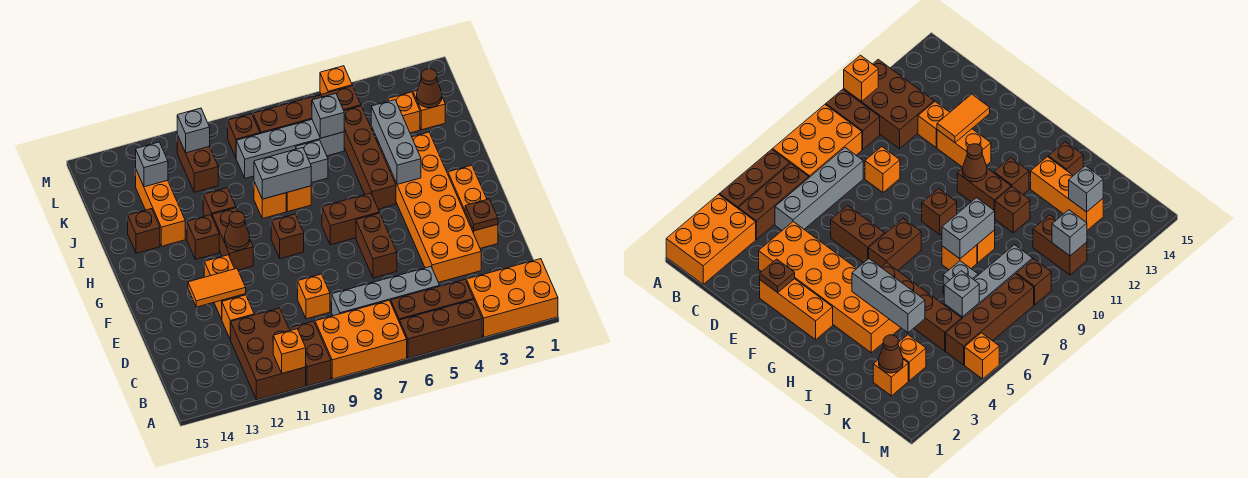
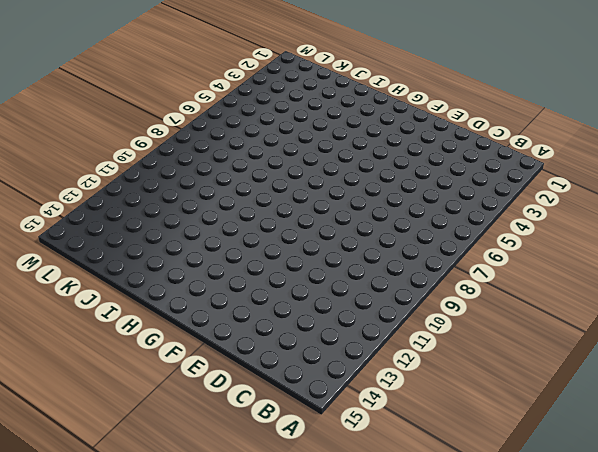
none -> orange 2x3 brick [466,259,558,337]
none -> brown 1x3 brick [400,300,482,358]
none -> orange 2x3 brick [315,300,407,379]
none -> brown 1x2 brick [290,321,331,386]

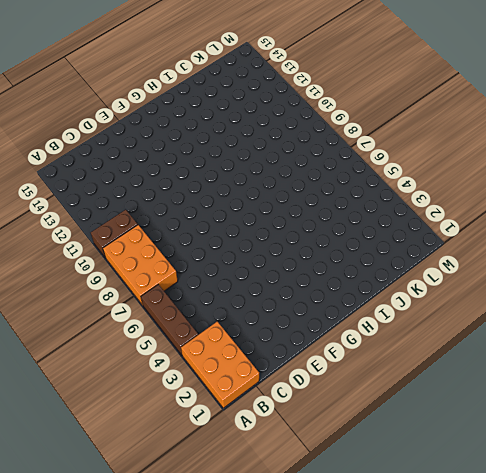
none -> brown 2x3 brick [230,308,306,400]
none -> brown 1x3 brick [391,280,474,323]
none -> grey 1x4 brick [332,267,440,316]
none -> orange 2x6 brick [380,132,481,282]

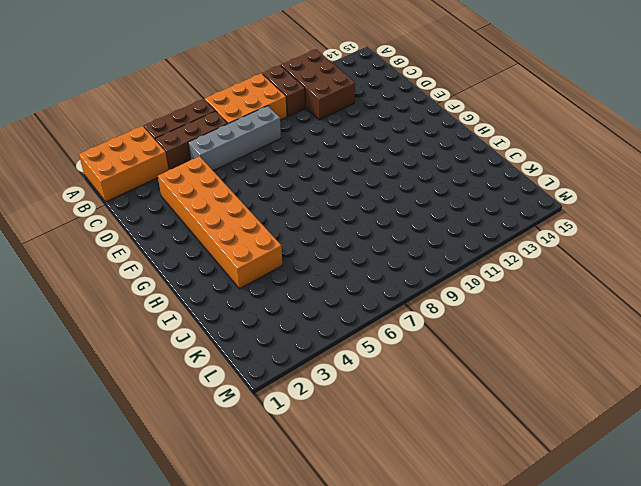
none -> orange 1x1 brick [298,274,330,319]
none -> orange 1x1 brick [222,295,254,339]
none -> orange 1x3 brick [448,165,498,248]
none -> brown 1x2 brick [356,213,397,278]

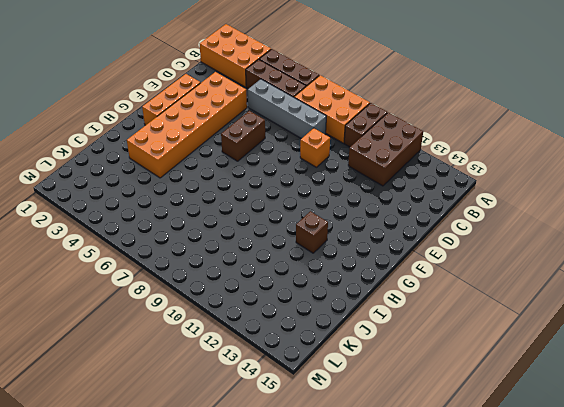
none -> orange 1x1 brick [222,295,254,339]
none -> orange 1x2 brick [204,255,246,319]
none -> brown 1x2 brick [322,193,379,245]
none -> brown 1x1 brick [271,214,304,259]

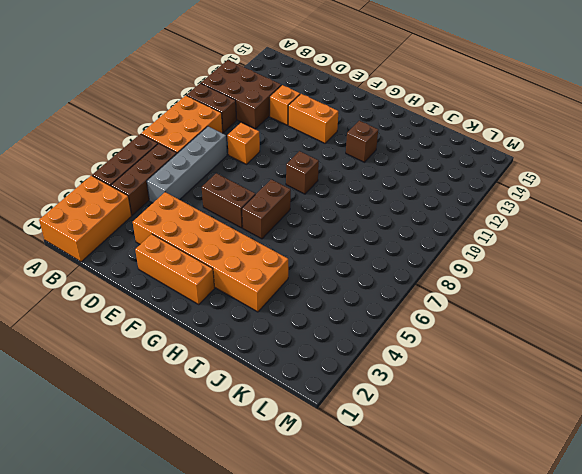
none -> brown 1x2 brick [212,208,253,270]
none -> brown 1x4 brick [344,106,396,209]
none -> orange 1x1 brick [286,186,311,211]
none -> orange 1x1 brick [254,182,286,219]

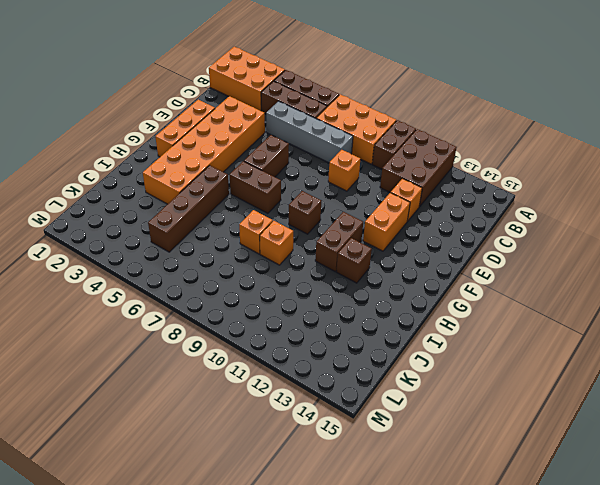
none -> brown 1x1 brick [203,188,236,216]
none -> orange 1x3 brick [136,170,185,246]
none -> brown 1x1 brick [128,209,160,253]
none -> grey 1x1 brick [296,140,328,183]

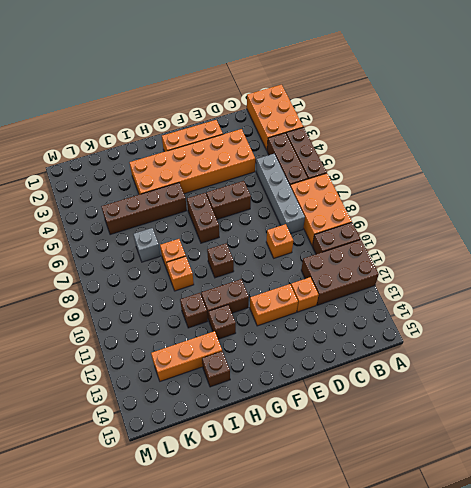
none -> orange 1x1 brick [413,91,445,130]
none -> orange 1x1 brick [388,92,420,133]
none -> grey 1x4 brick [236,120,344,178]
none -> brown 1x2 brick [177,135,218,192]

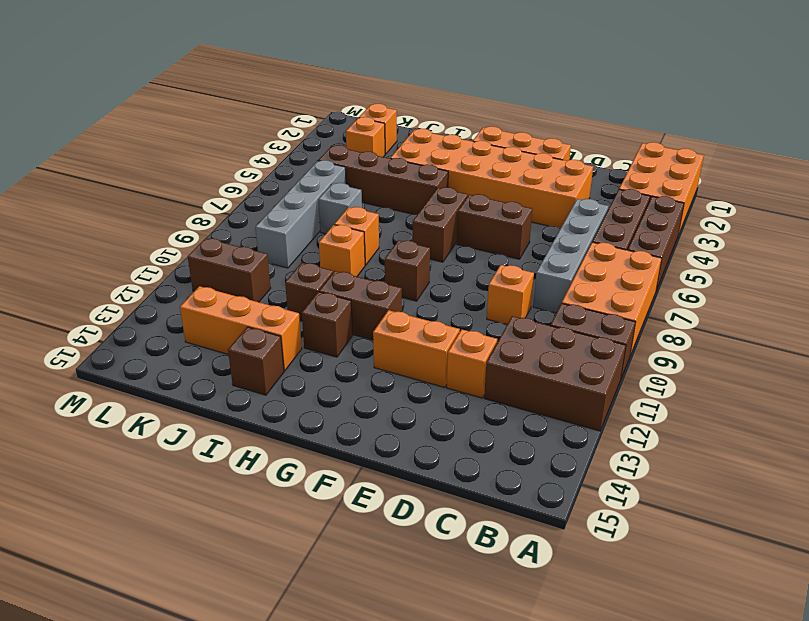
none -> brown 1x4 brick [253,86,361,134]
none -> brown 1x1 brick [228,114,260,157]
none -> orange 1x1 brick [320,66,352,94]
none -> orange 1x1 brick [273,329,306,373]

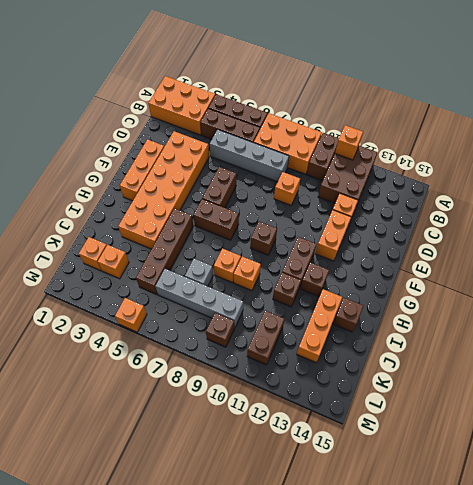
none -> brown 1x4 brick [253,86,361,134]
none -> brown 1x1 plate [465,199,498,231]
none -> orange 1x2 tile [188,269,246,307]
none -> brown 1x1 cone [224,212,250,250]

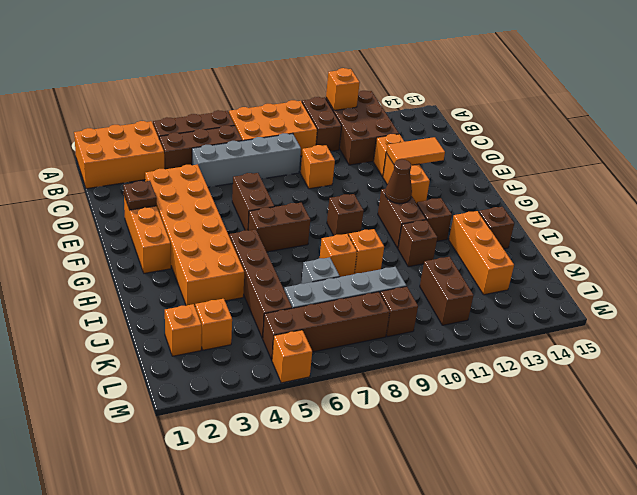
none -> grey 1x3 brick [371,100,421,184]
none -> grey 1x2 brick [254,148,311,199]
none -> brown 1x1 cone [417,69,442,108]
none -> grey 1x1 brick [312,94,344,138]

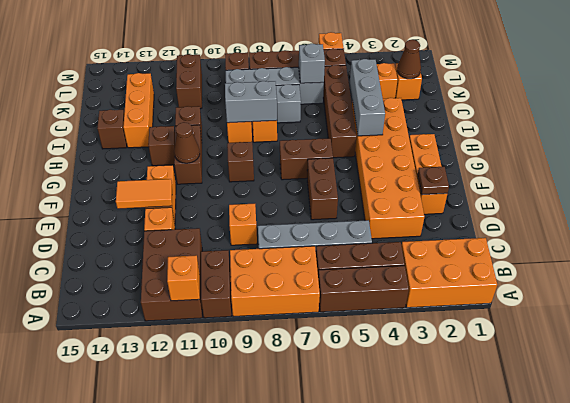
none -> grey 1x1 brick [136,142,168,187]
none -> grey 1x1 brick [177,108,210,153]

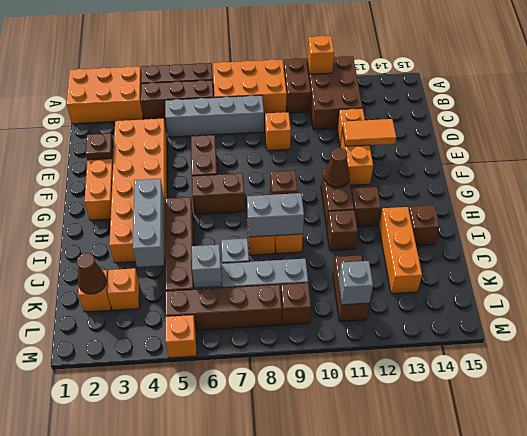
none -> grey 1x1 brick [136,142,168,187]

